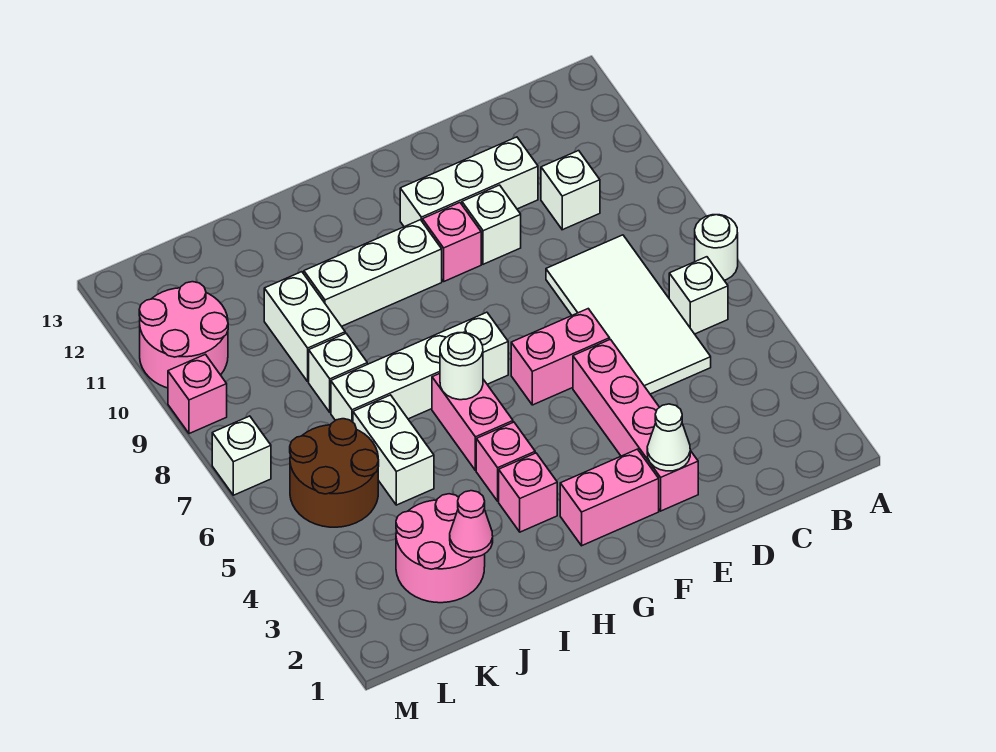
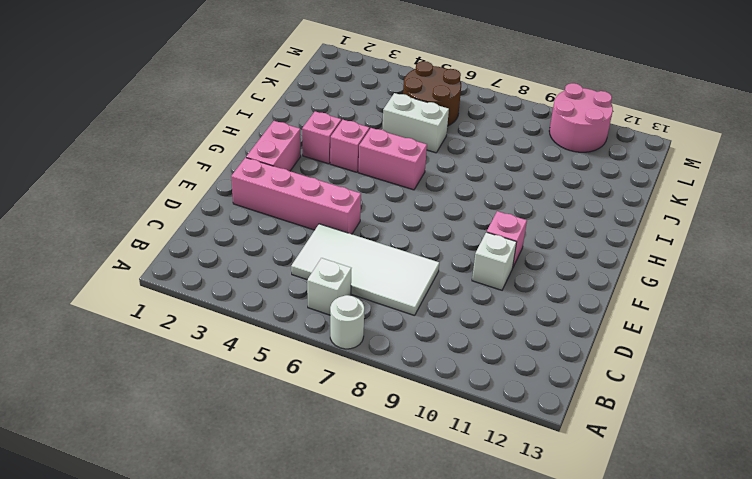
none -> white 1x1 brick [541,151,600,230]
none -> white 1x3 brick [400,137,538,227]
none -> pink 1x2 brick [511,309,610,405]

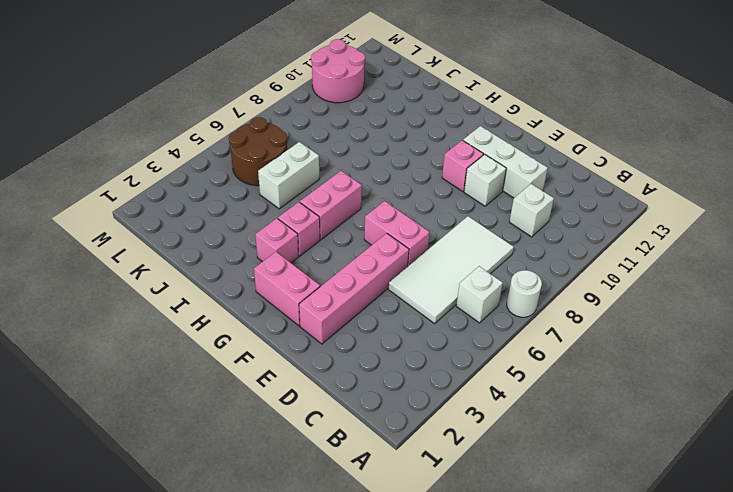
none -> white 1x4 brick [331,312,508,422]
none -> white 1x3 brick [304,220,442,326]
none -> pink 2x2 round brick [396,494,485,603]

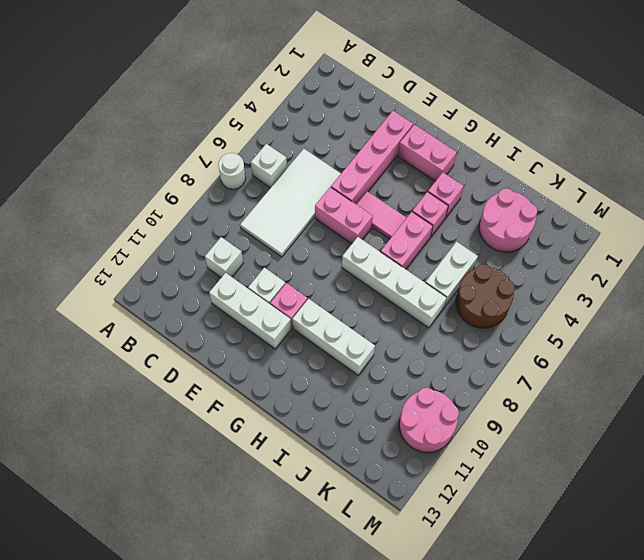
pink 1x2 tile [356,191,406,239] -> none
none -> white 1x1 brick [309,333,367,412]
none -> white 1x2 brick [264,272,345,382]
none -> white 1x1 brick [212,416,271,495]

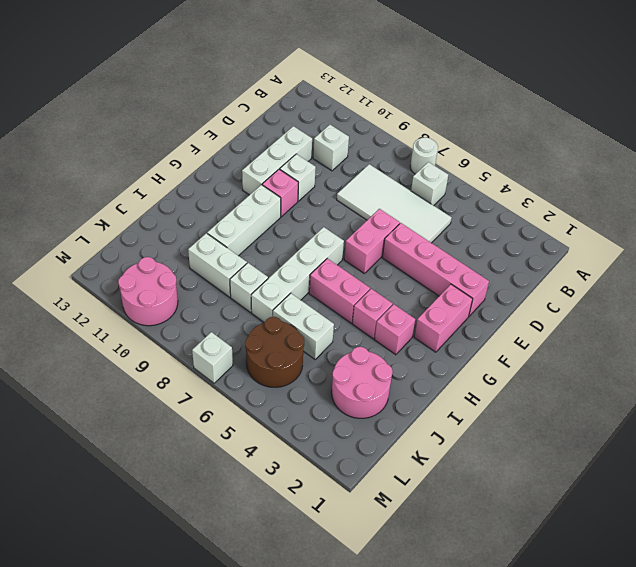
none -> pink 1x1 brick [168,354,227,434]
none -> white 1x1 cone [647,404,690,471]
none -> white 1x1 round brick [440,332,483,400]

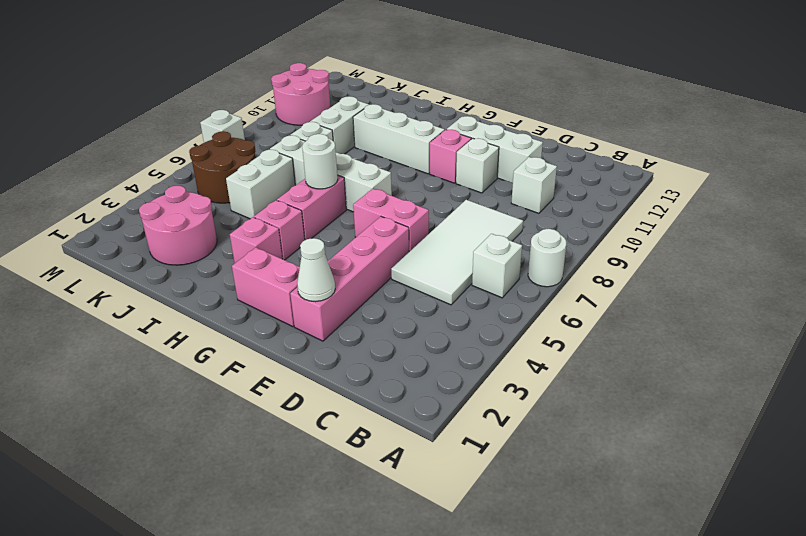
none -> pink 1x1 brick [168,354,227,434]
none -> pink 1x1 cone [450,491,493,558]

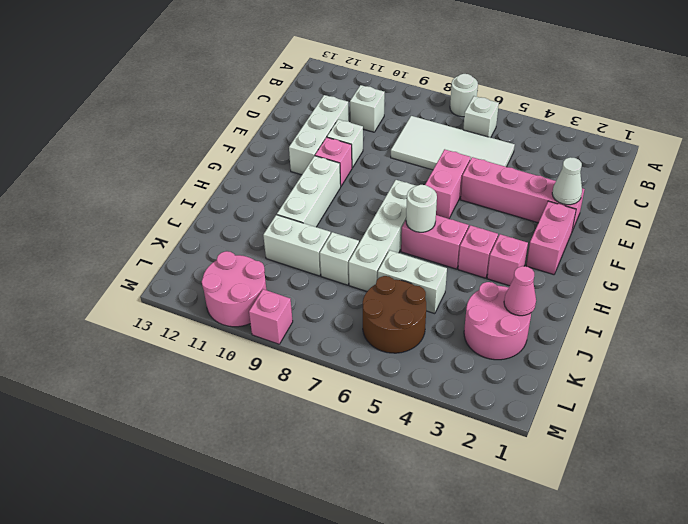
none -> white 1x1 brick [212,416,271,495]

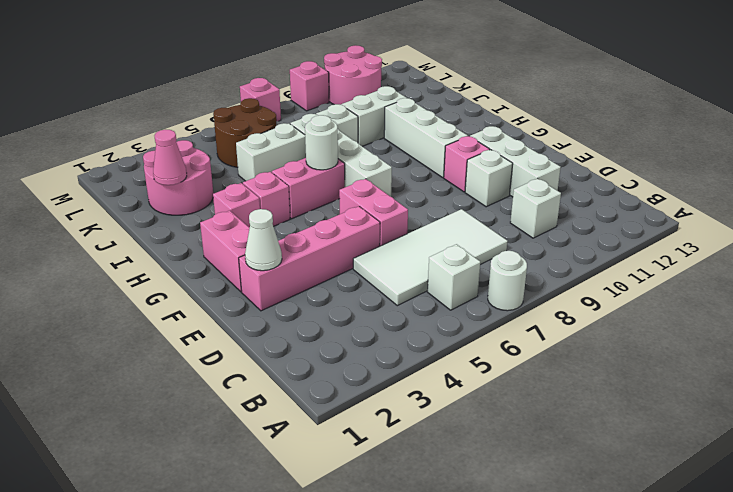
pink 1x1 brick [240,78,281,121] -> white 1x1 brick [212,416,271,495]

